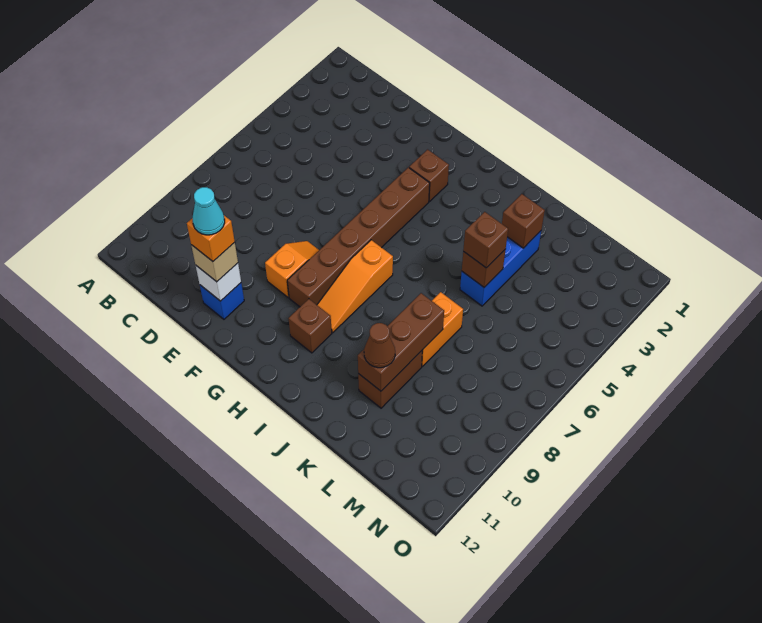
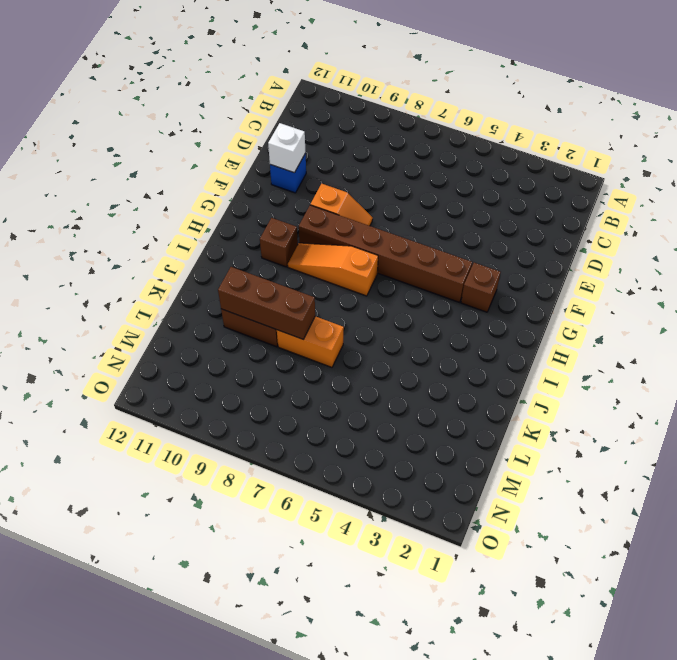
none -> blue 1x3 brick [460,231,541,306]
none -> brown 1x1 brick [502,194,545,248]
none -> brown 1x1 brick [462,250,505,287]

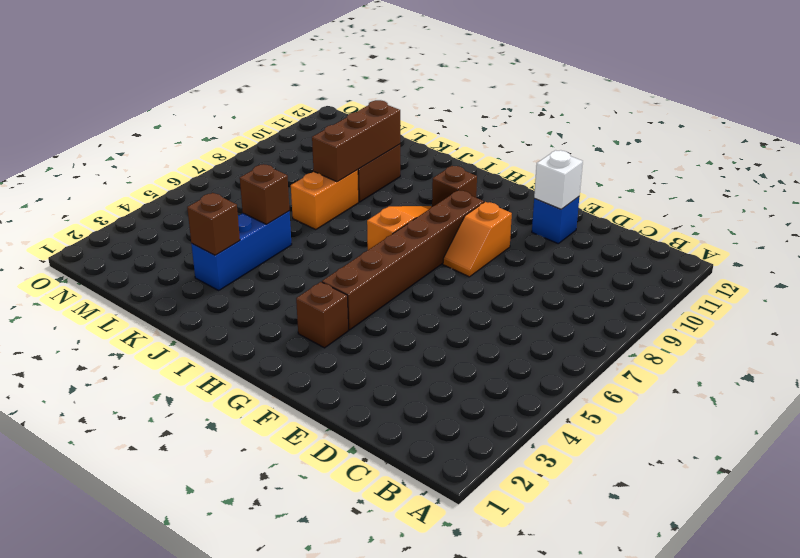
none -> tan 1x1 brick [191,243,238,282]
none -> brown 1x1 brick [463,212,508,268]
none -> brown 1x1 cone [364,323,395,368]

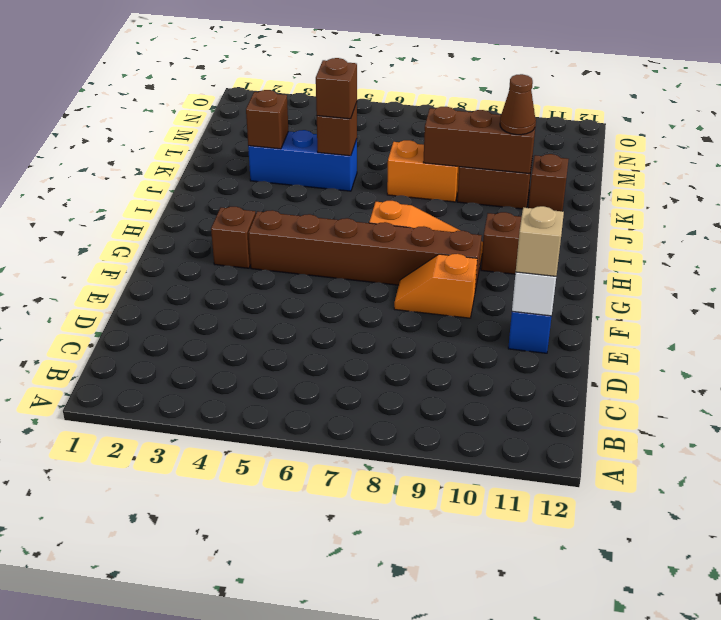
brown 1x1 brick [528,154,569,211] -> none
none -> orange 1x1 brick [187,216,235,261]
none -> cyan 1x1 cone [193,187,225,235]

